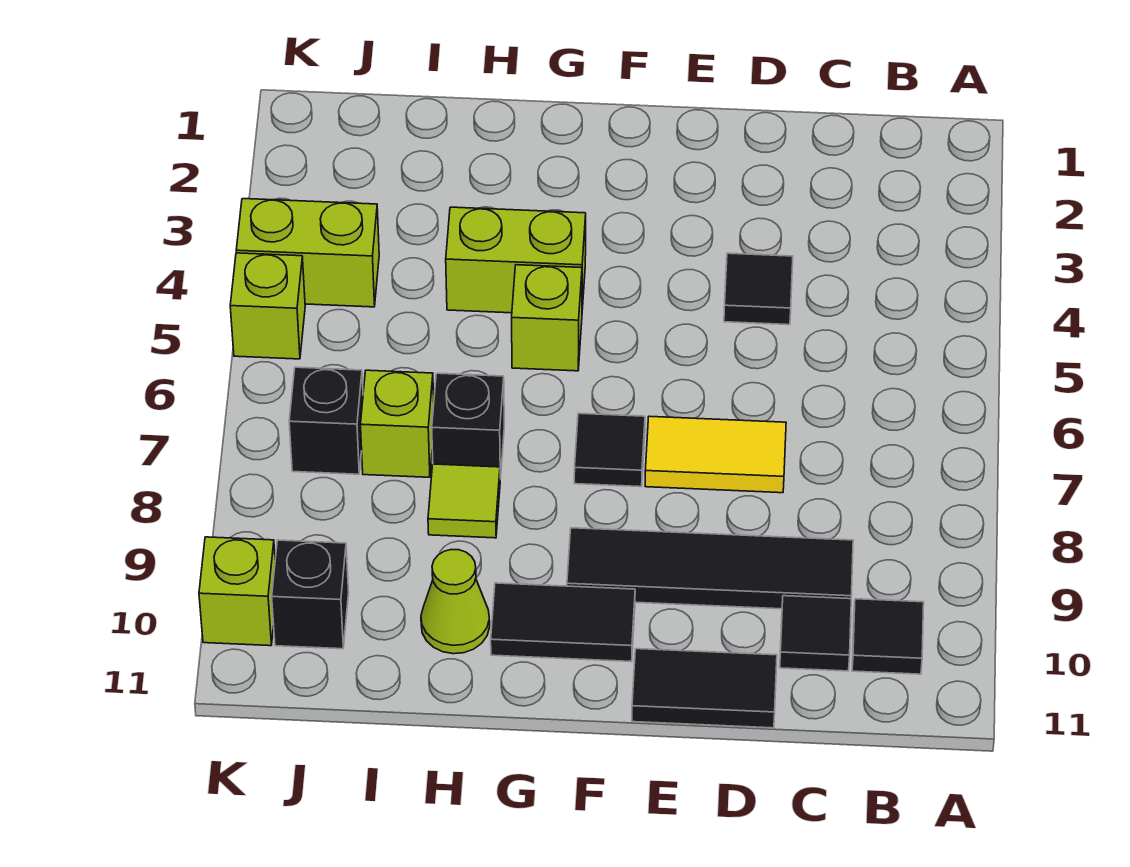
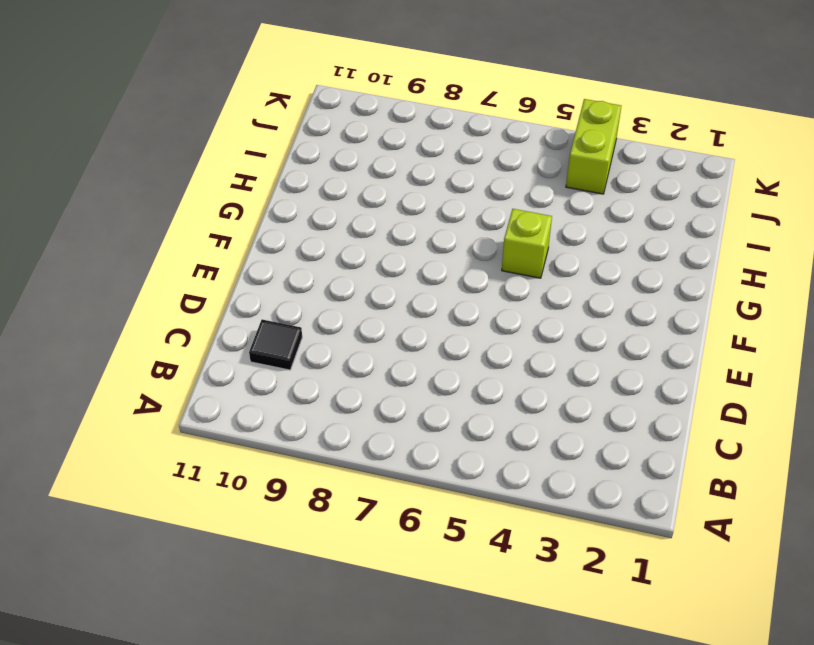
none -> black 1x1 tile [852,599,924,674]
none -> black 1x4 tile [567,528,853,609]
none -> black 1x1 tile [724,253,793,325]

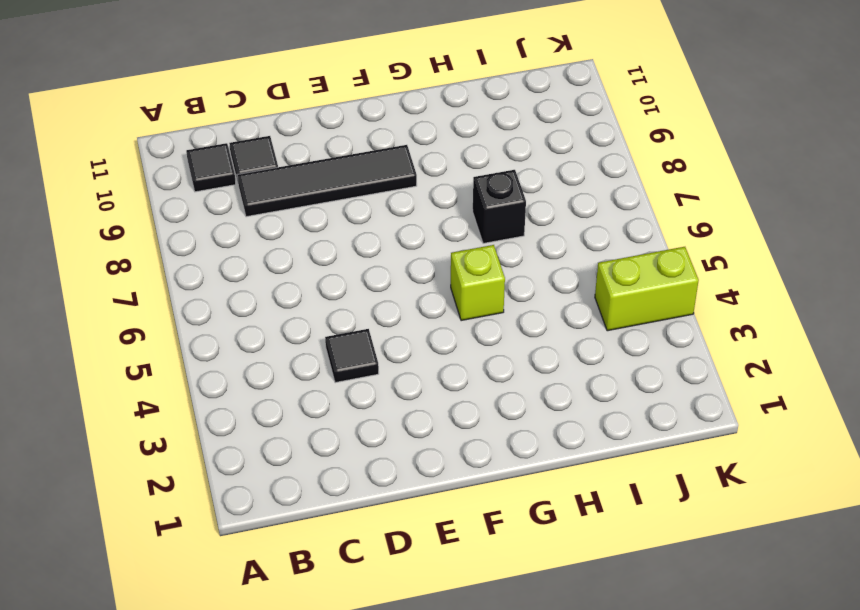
none -> yellow 1x2 tile [645,416,786,493]
none -> black 1x2 tile [632,649,777,728]
none -> black 1x1 tile [574,413,645,487]

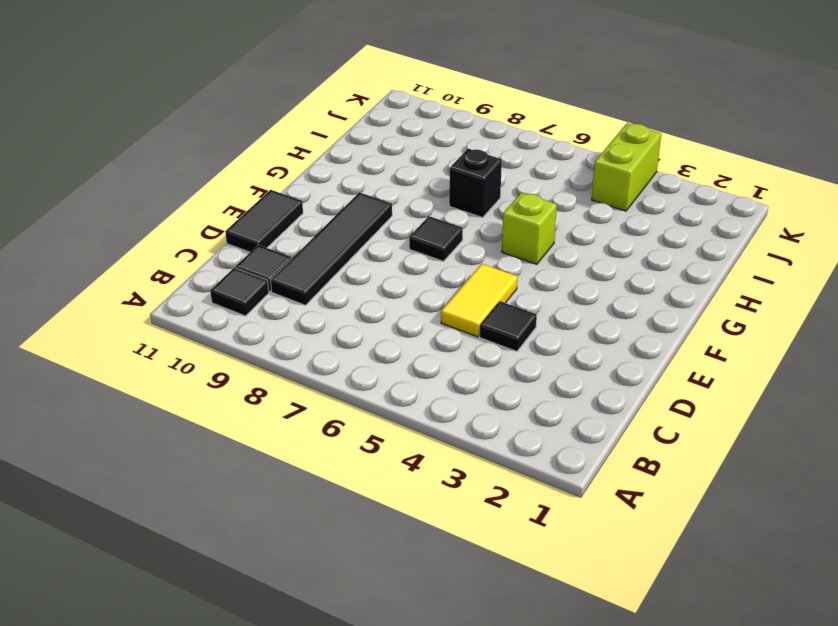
yellow 1x2 tile [441,264,518,337] -> yellow 1x2 tile moved to [645,416,786,493]
none -> black 1x2 tile [491,583,635,661]
none -> lime 1x2 brick [446,207,586,313]
none -> lime 1x1 tile [428,464,500,538]

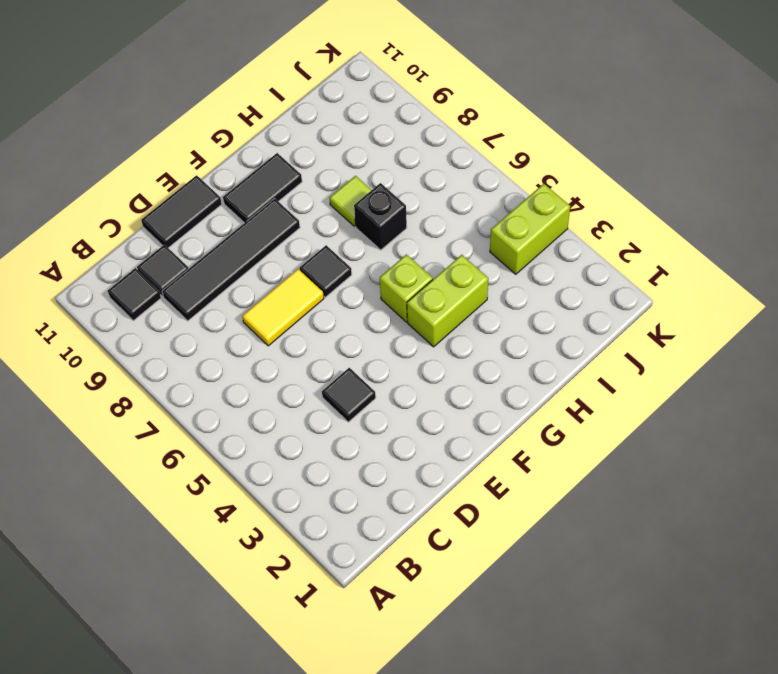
none -> lime 1x1 cone [421,550,490,654]
none -> lime 1x1 brick [361,370,434,477]
none -> black 1x1 brick [289,367,363,474]

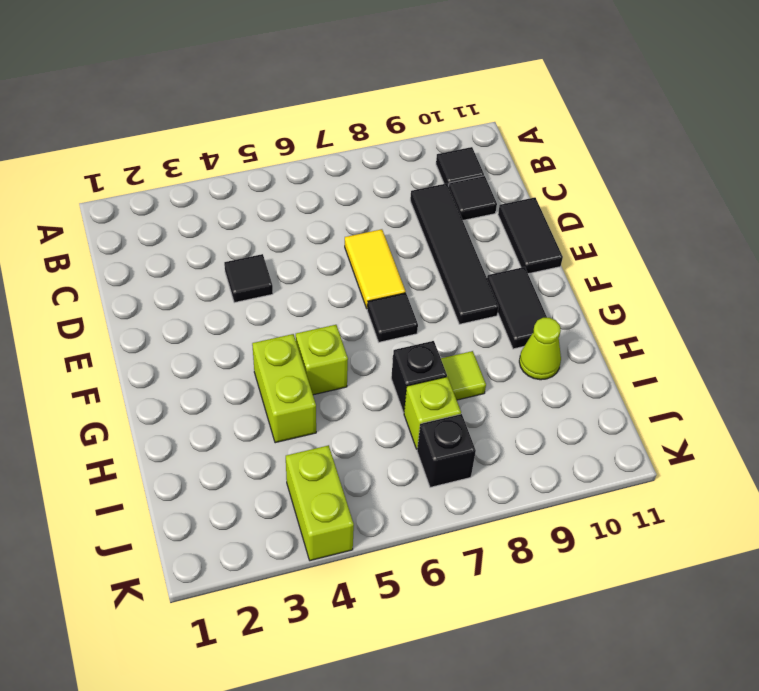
none -> black 1x1 brick [272,540,349,649]
none -> lime 1x1 brick [230,253,305,359]
none -> lime 1x1 brick [199,537,275,646]

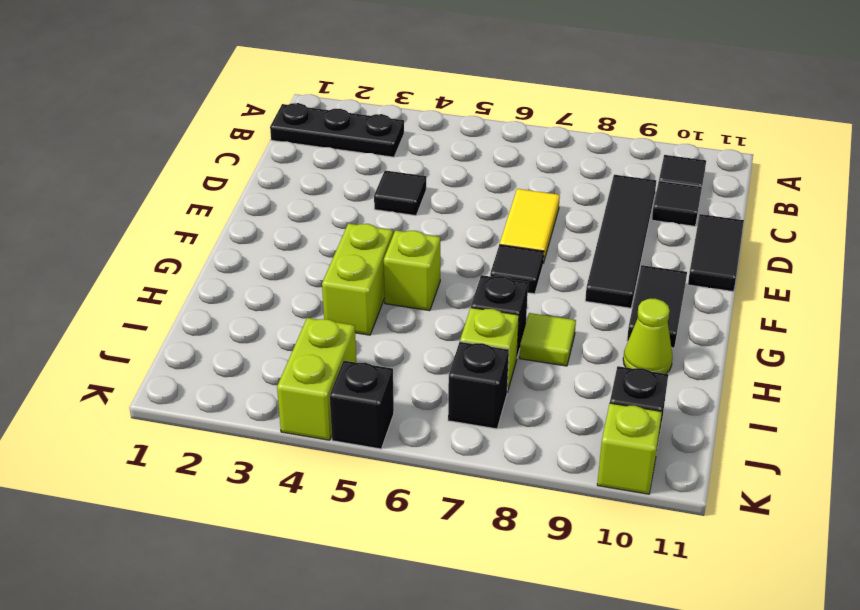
black 1x3 plate [270,103,404,157] -> none
black 1x1 brick [330,361,394,449] -> lime 1x1 brick [230,253,305,359]

